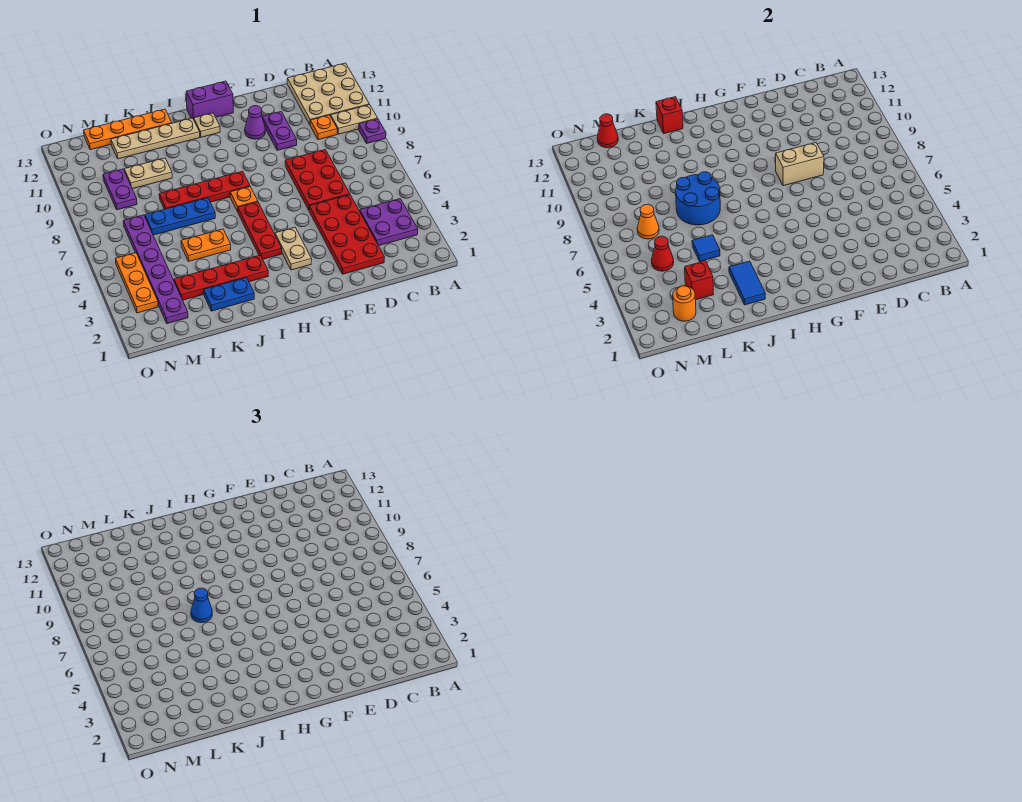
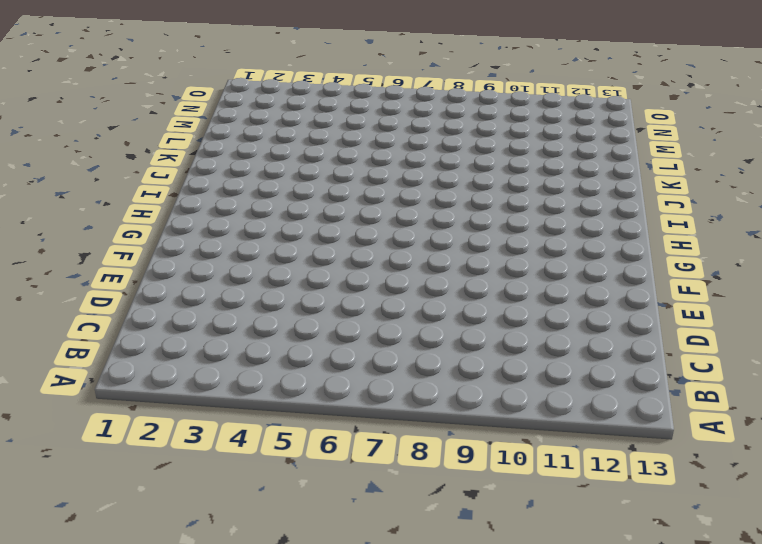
none -> purple 1x1 plate [359,119,386,143]
none -> tan 1x2 plate [331,105,378,134]
none -> tan 3x3 plate [287,63,369,125]
none -> purple 2x2 plate [360,199,418,246]

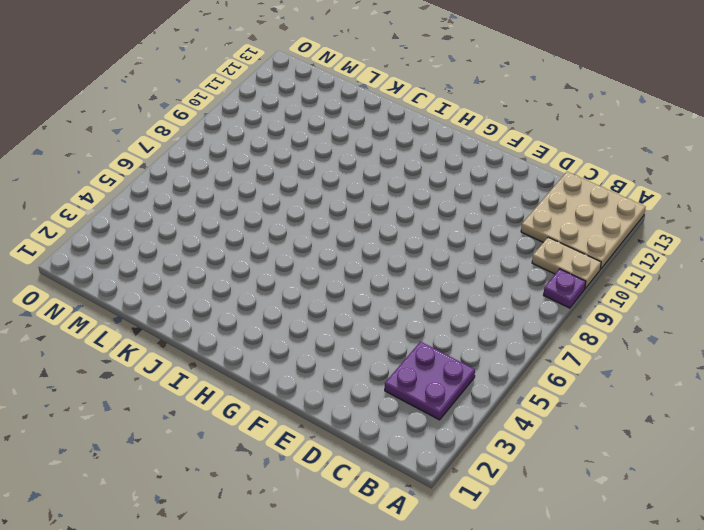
none -> orange 1x1 plate [310,115,337,140]
none -> red 2x4 plate [309,195,385,274]
none -> red 2x3 plate [285,150,350,210]
none -> purple 1x2 plate [262,112,297,150]

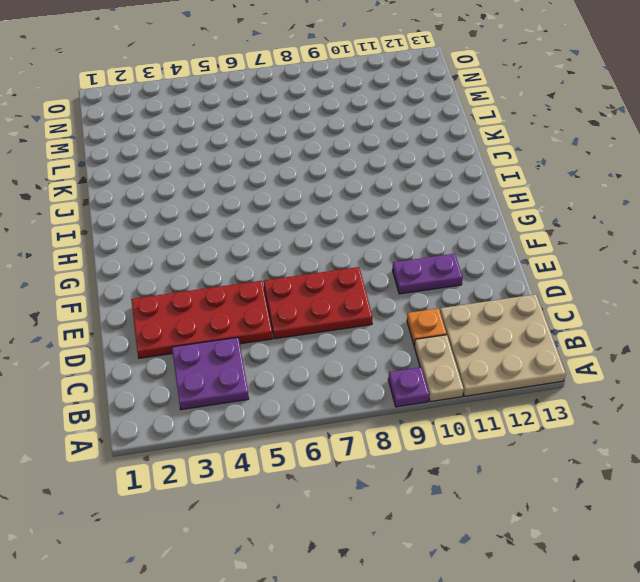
none -> purple 1x1 cone [245,106,265,139]
none -> tan 1x2 plate [275,228,312,270]
none -> purple 1x2 brick [186,81,233,119]
none -> red 1x3 plate [238,202,282,259]

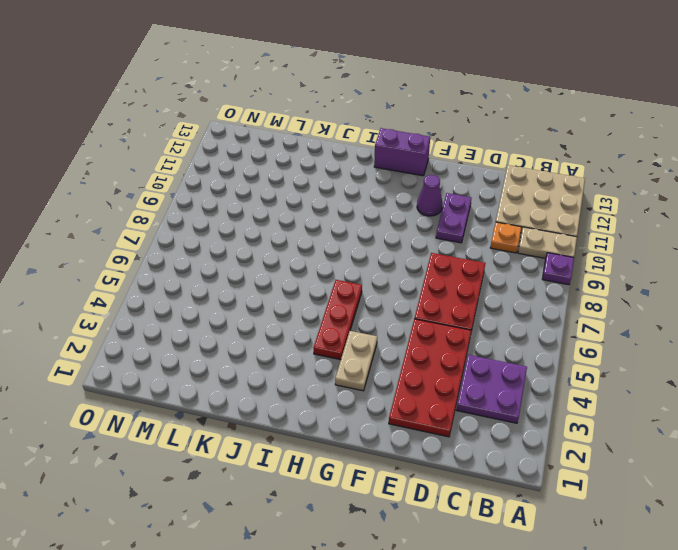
none -> orange 1x1 plate [230,187,258,212]
none -> red 1x4 plate [159,171,250,209]
none -> tan 1x1 plate [194,113,220,137]
none -> red 1x4 plate [174,255,268,300]

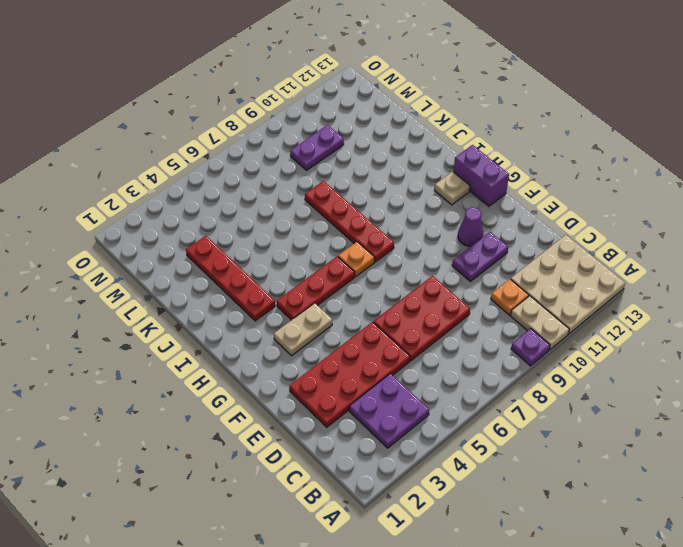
none -> tan 1x4 plate [111,118,200,159]
none -> blue 1x2 plate [204,278,254,311]
none -> orange 1x2 plate [181,229,231,261]
none -> blue 1x3 plate [145,198,215,235]

